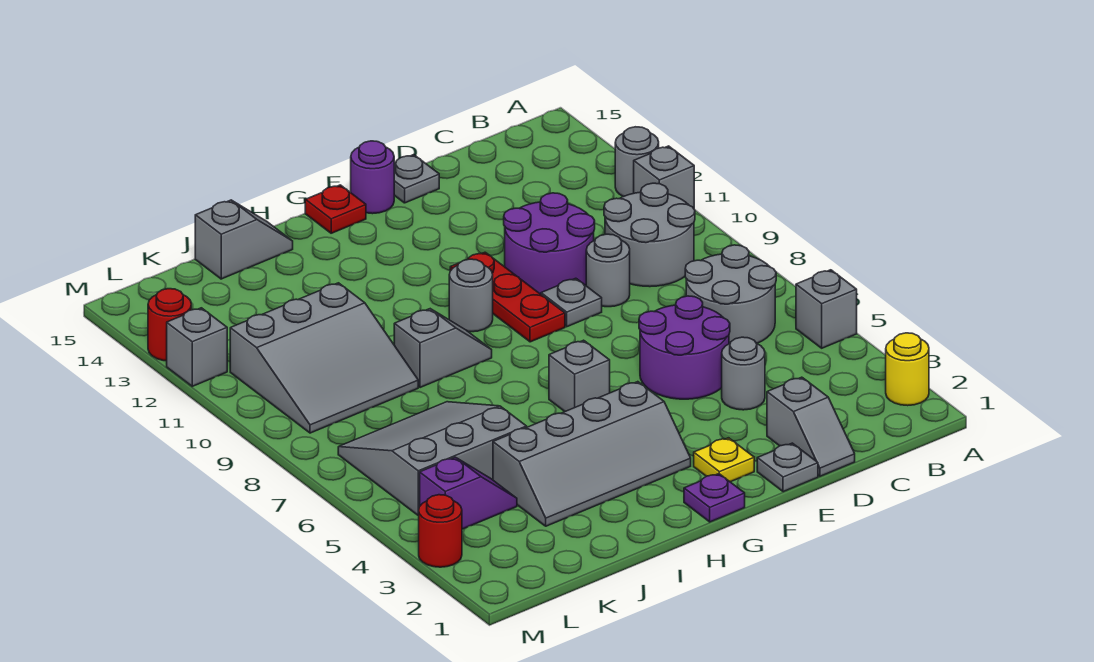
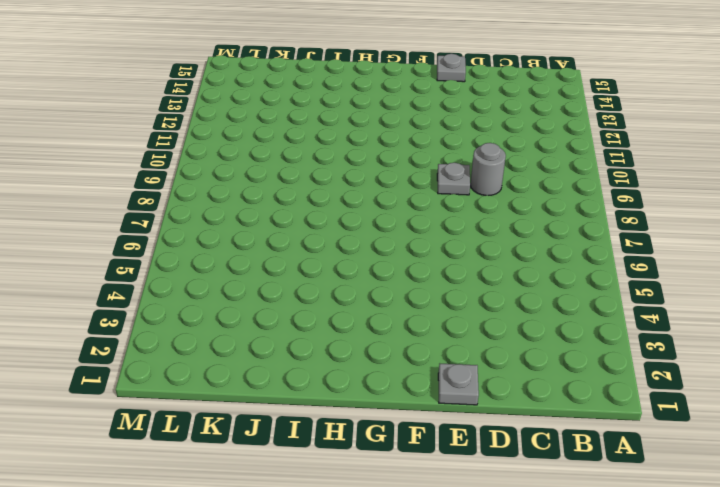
none -> yellow 1x1 round brick [886,333,929,406]
none -> grey 1x1 brick [796,270,857,348]
none -> grey 1x1 brick [634,146,694,208]
none -> grey 1x1 round brick [615,127,659,197]

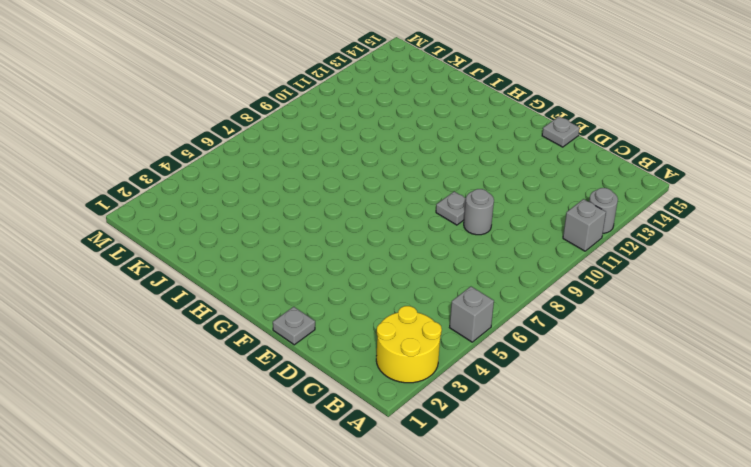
yellow 2x2 round brick [376,306,442,383] -> yellow 1x1 round brick [886,333,929,406]
none -> grey 2x2 round brick [685,245,776,344]
none -> grey 2x2 round brick [604,183,695,287]
none -> grey 1x2 slope [767,377,855,476]
none -> grey 1x1 round brick [722,337,765,410]

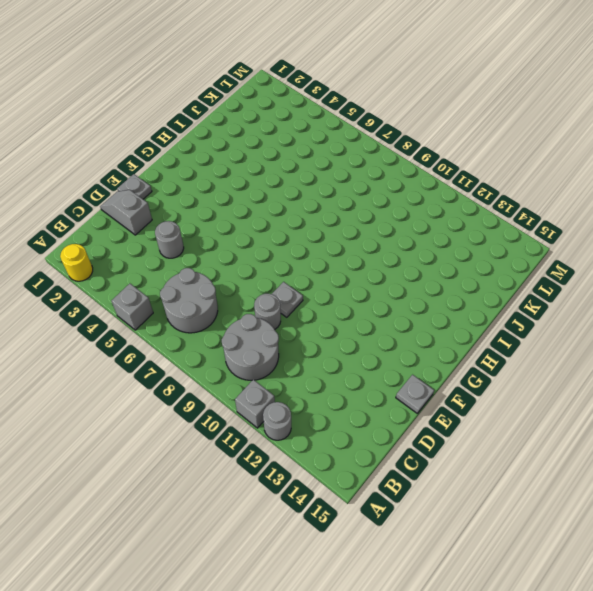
none -> purple 2x2 round brick [639,296,730,399]
none -> purple 2x2 round brick [504,193,595,294]
none -> yellow 1x1 plate [694,438,754,482]
none -> red 1x3 plate [450,252,565,342]

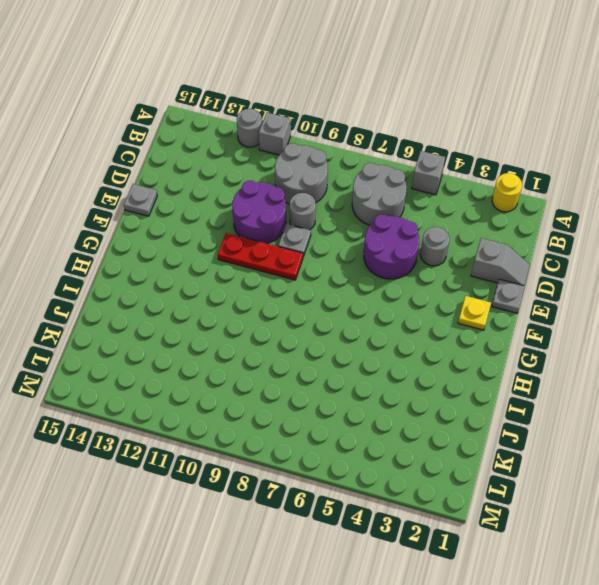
none -> purple 1x1 round brick [351,141,394,214]
none -> purple 1x1 plate [684,474,745,522]
none -> grey 2x4 slope [493,382,691,526]
none -> grey 1x1 brick [549,340,610,411]

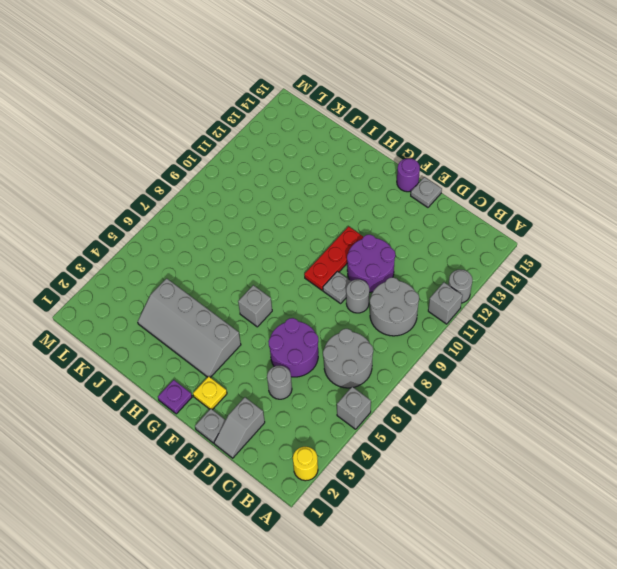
none -> grey 1x1 round brick [449,259,493,332]
none -> red 1x1 plate [305,185,366,233]
none -> grey 1x2 slope [394,309,492,388]
none -> grey 1x2 slope [195,200,293,279]

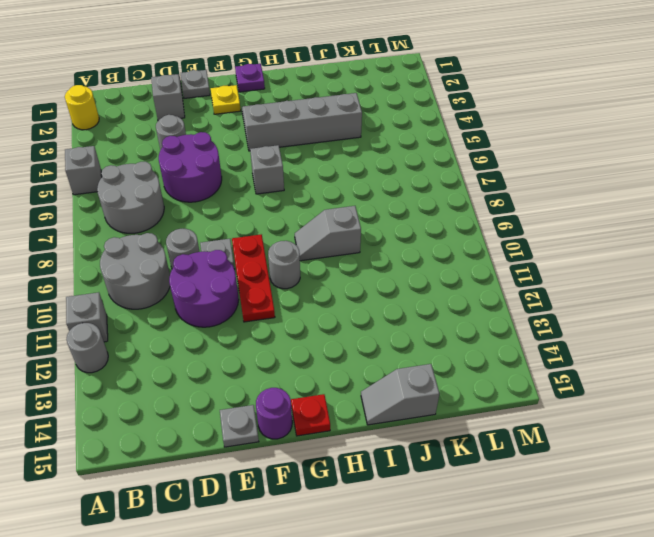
none -> grey 3x3 slope [338,402,527,515]
none -> grey 3x3 slope [230,283,418,433]
none -> purple 1x2 slope [420,457,517,529]
none -> red 1x1 round brick [418,495,462,567]

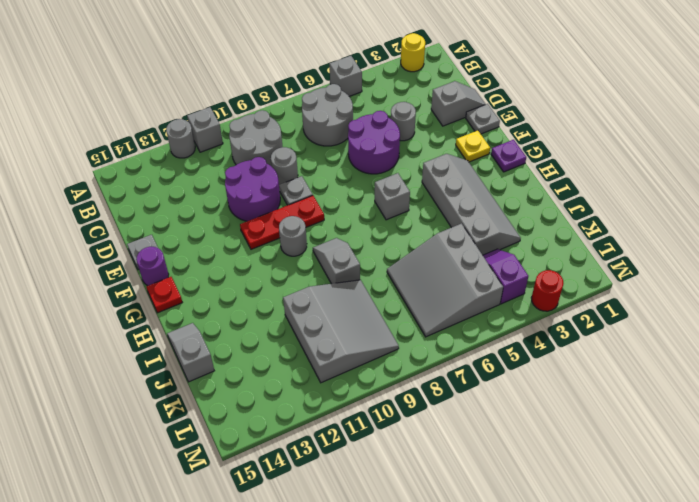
none -> grey 1x1 brick [167,308,227,386]
none -> red 1x1 round brick [148,289,191,361]

